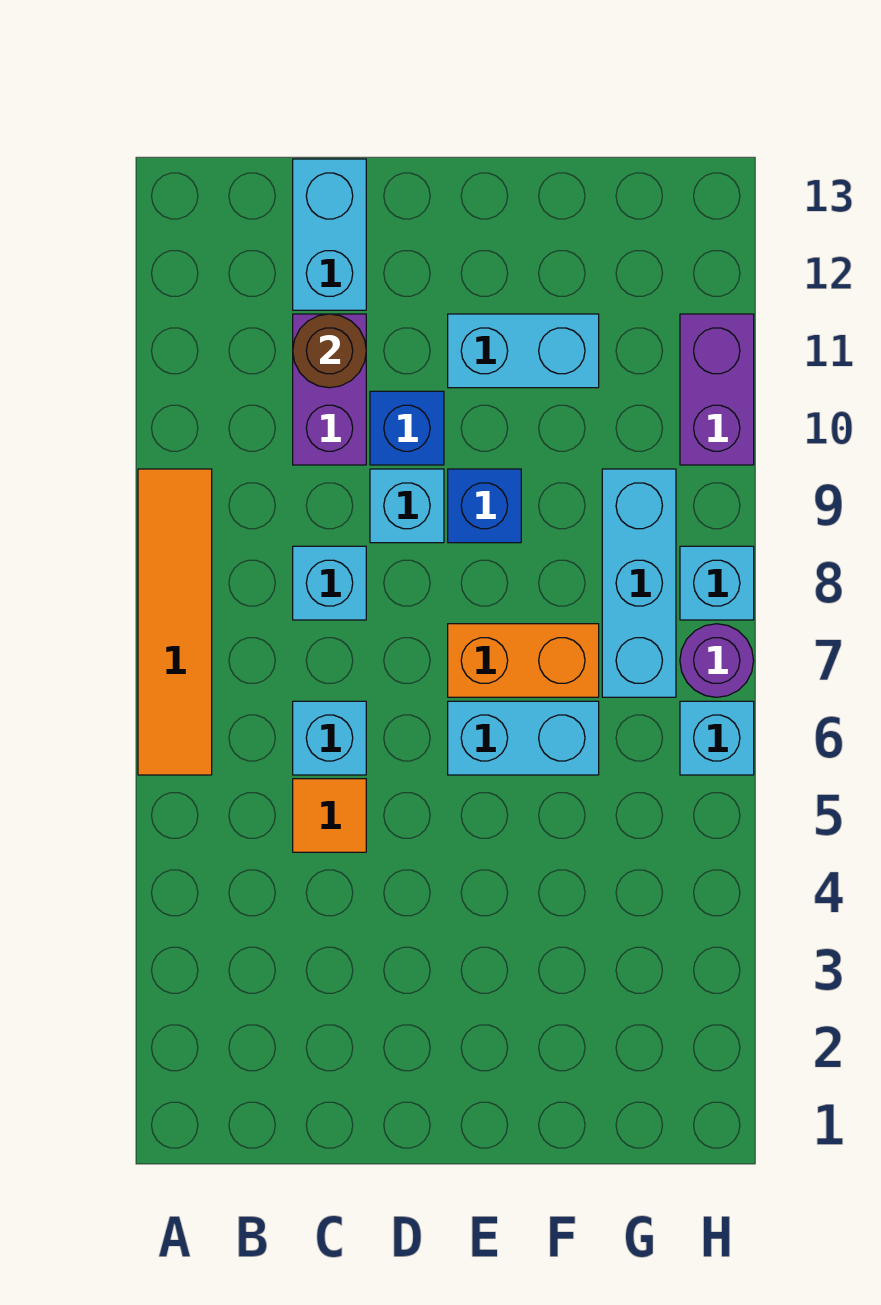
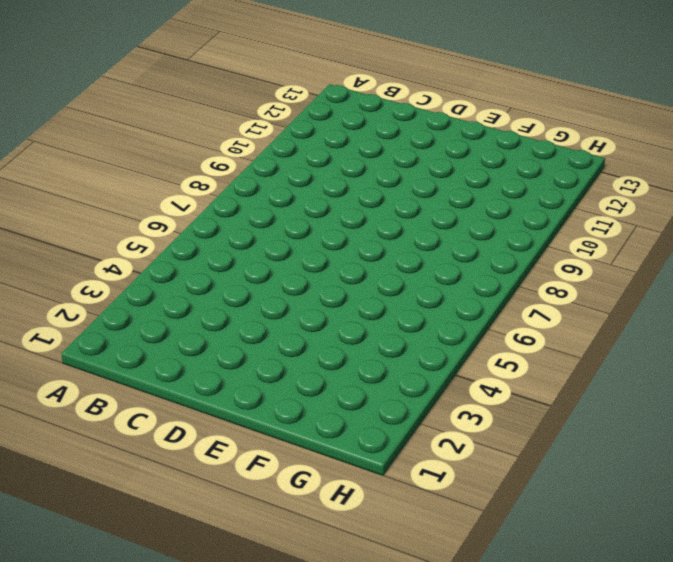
none -> orange 1x4 tile [138,469,212,775]
none -> orange 1x1 tile [293,779,366,852]
none -> cyan 1x1 brick [293,701,366,775]

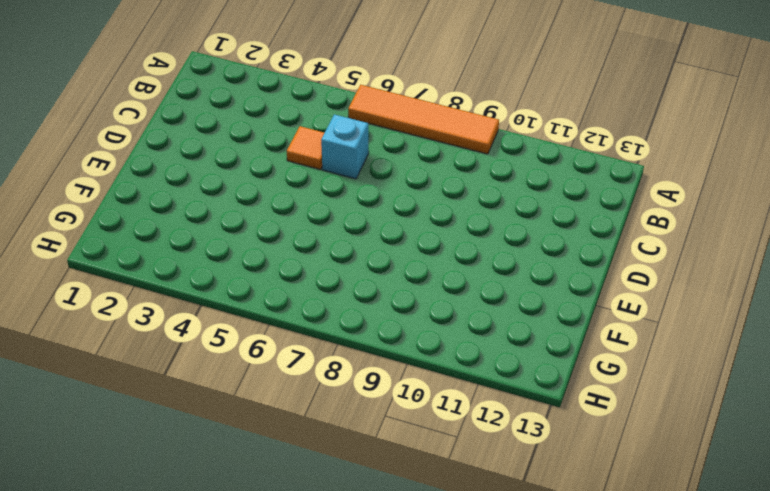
none -> cyan 1x1 brick [293,546,366,620]
none -> purple 1x2 brick [293,314,366,465]
none -> cyan 1x2 brick [293,159,366,310]

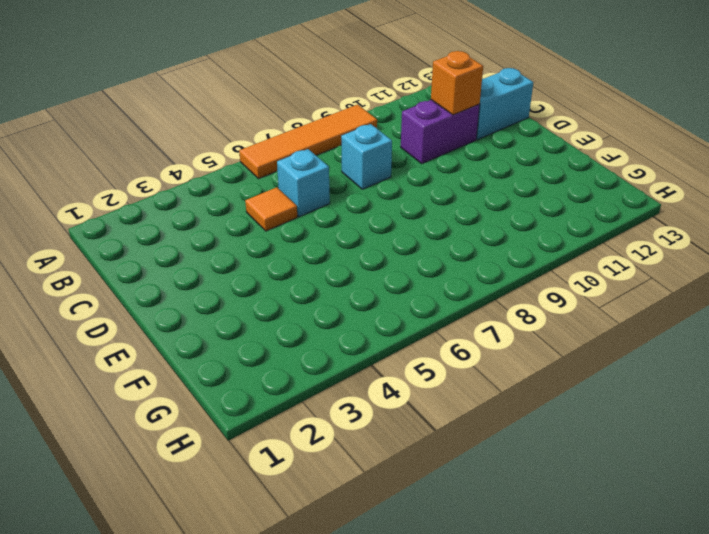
orange 1x1 brick [431,51,483,115] -> brown 1x1 round brick [293,314,366,388]
none -> cyan 1x1 brick [370,469,444,543]
none -> blue 1x1 brick [370,391,444,465]
none -> cyan 1x2 brick [448,701,599,775]

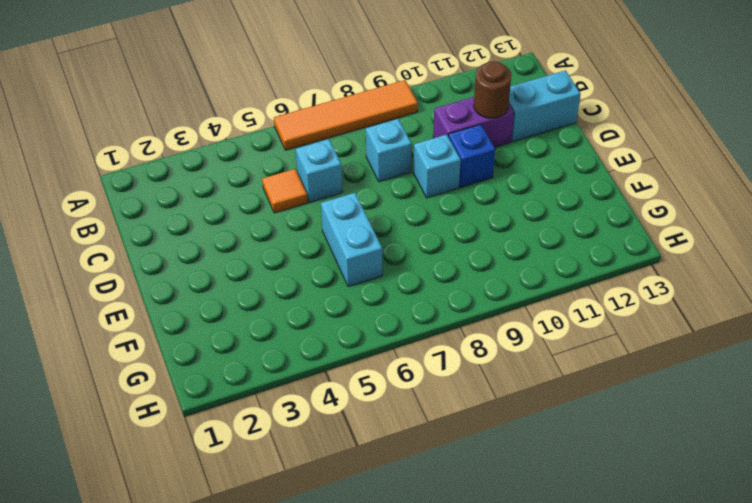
none -> orange 1x2 brick [448,624,599,697]
none -> blue 1x1 brick [448,469,521,543]
none -> cyan 1x2 brick [448,314,599,388]

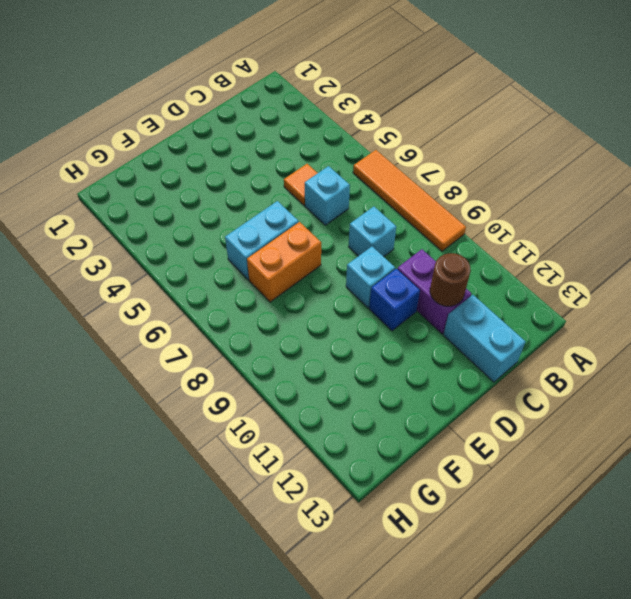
none -> blue 1x1 brick [448,469,521,543]
none -> cyan 1x2 brick [448,314,599,388]
none -> cyan 1x3 brick [602,469,676,697]

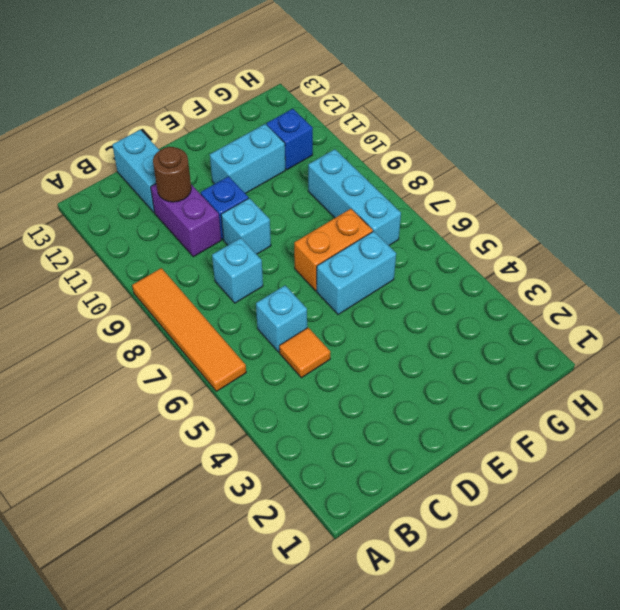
blue 1x1 brick [267,109,313,170] -> blue 1x1 brick moved to [448,469,521,543]
none -> cyan 1x1 brick [680,701,754,775]
none -> purple 1x1 round brick [680,624,754,697]
none -> cyan 1x1 brick [680,546,754,620]

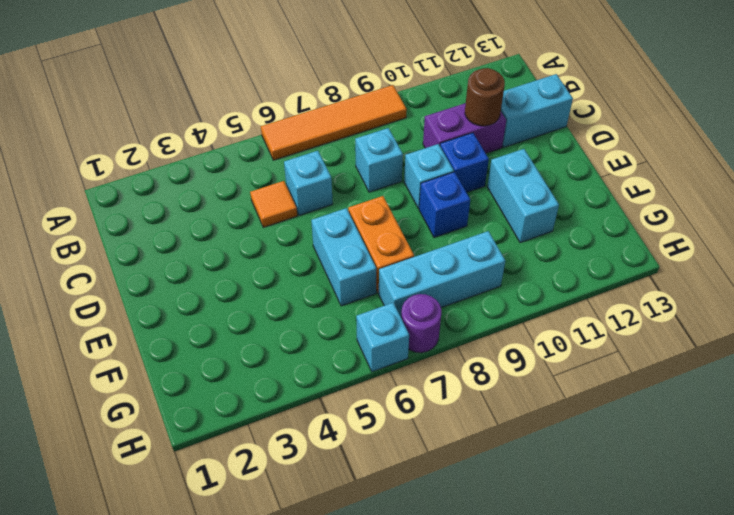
none -> cyan 1x1 brick [680,546,754,620]
none -> purple 1x2 brick [680,314,754,465]

